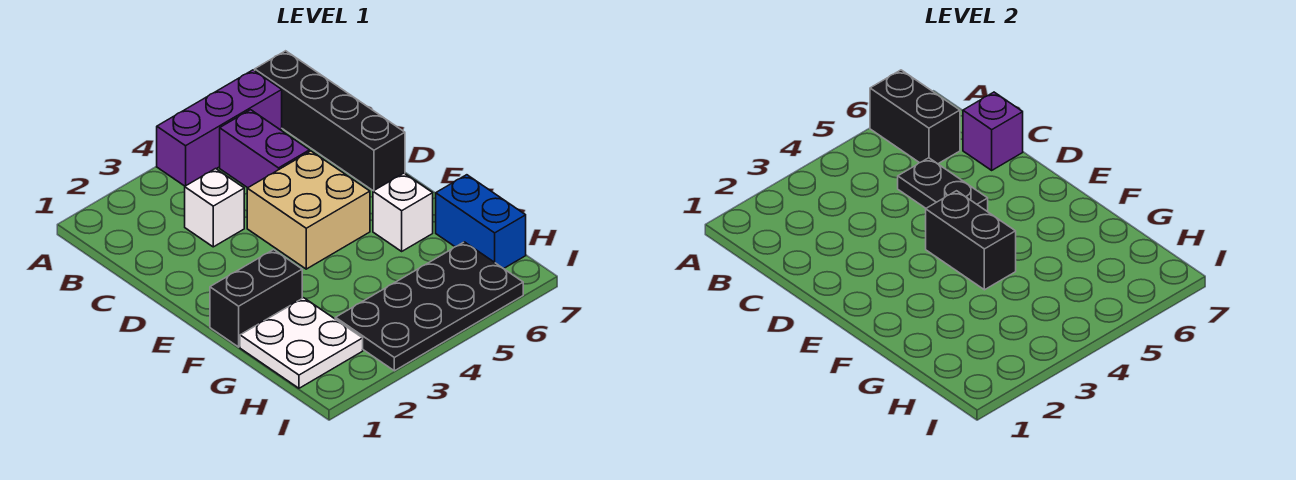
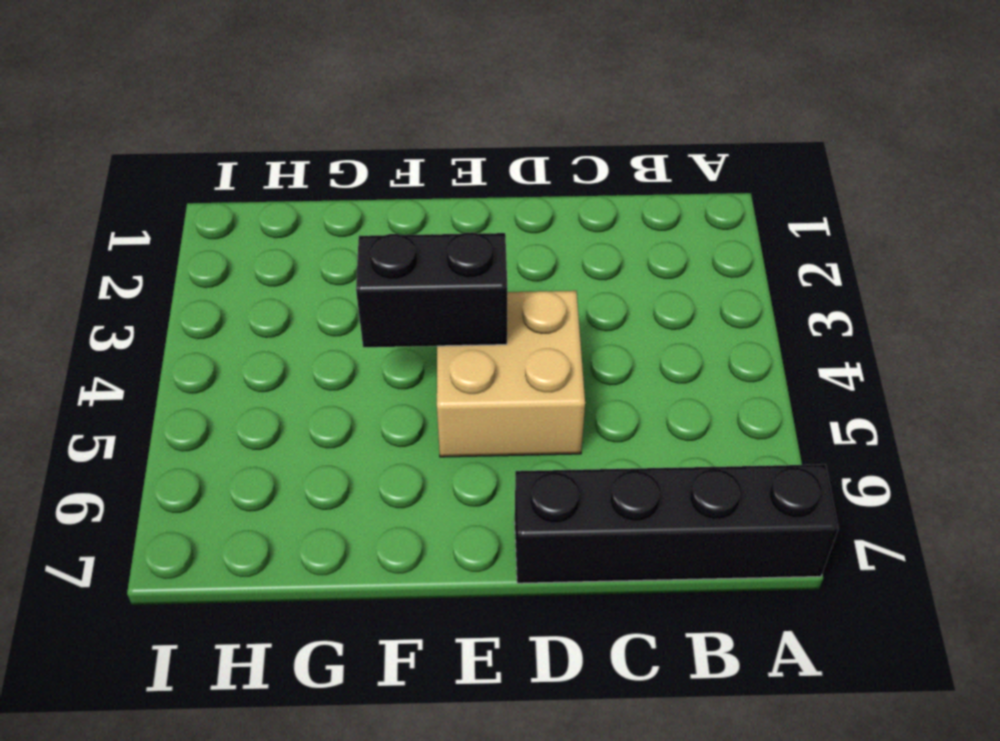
none -> purple 1x3 brick [157,70,282,186]
none -> purple 1x2 brick [220,110,310,188]
none -> white 1x1 brick [185,169,244,247]

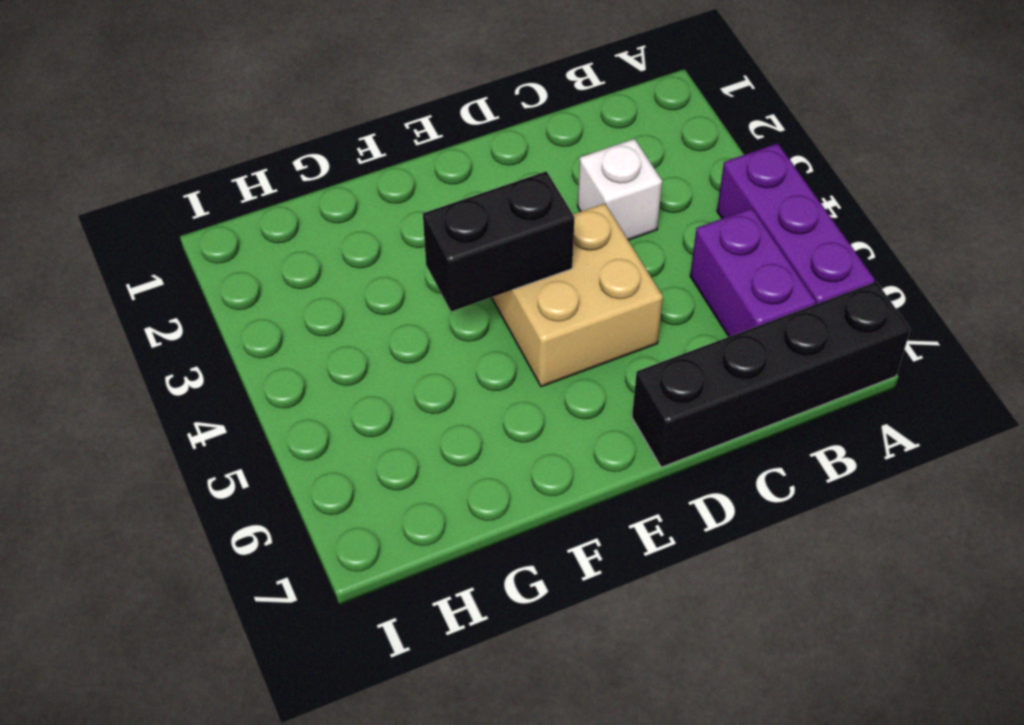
purple 1x2 brick [690,208,816,337] -> purple 1x2 brick turned to [220,110,310,188]
none -> black 1x2 brick [210,250,302,347]
none -> white 1x1 brick [373,173,433,251]
none -> white 2x2 plate [240,298,363,388]

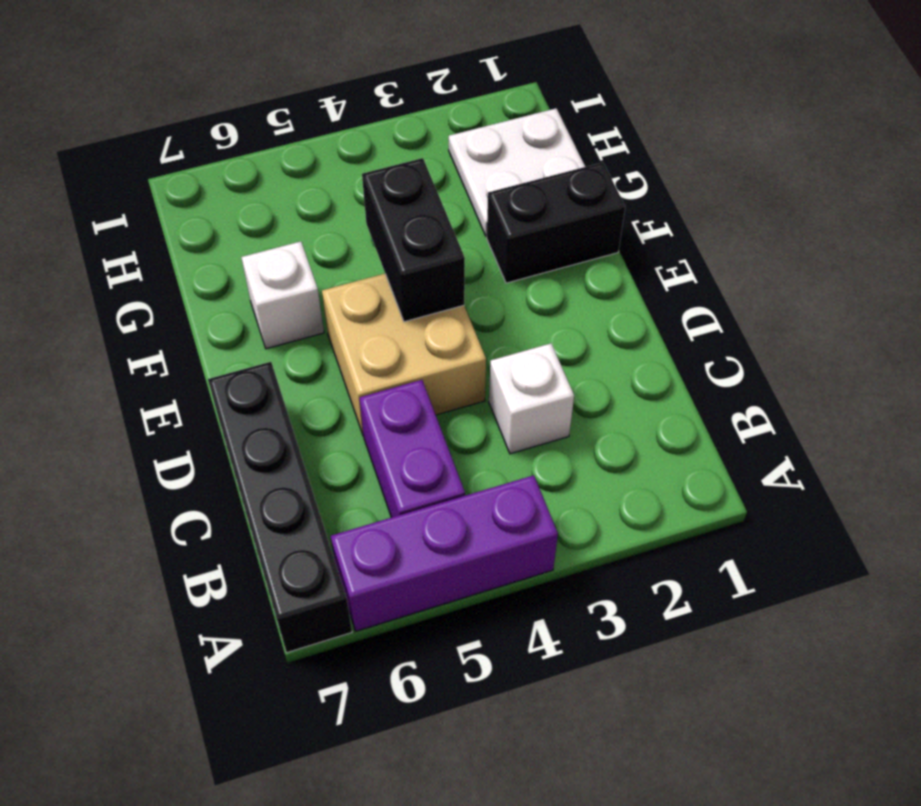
none -> blue 1x2 brick [436,175,526,269]
none -> black 2x4 plate [335,242,523,371]
none -> black 1x2 brick [870,70,960,164]

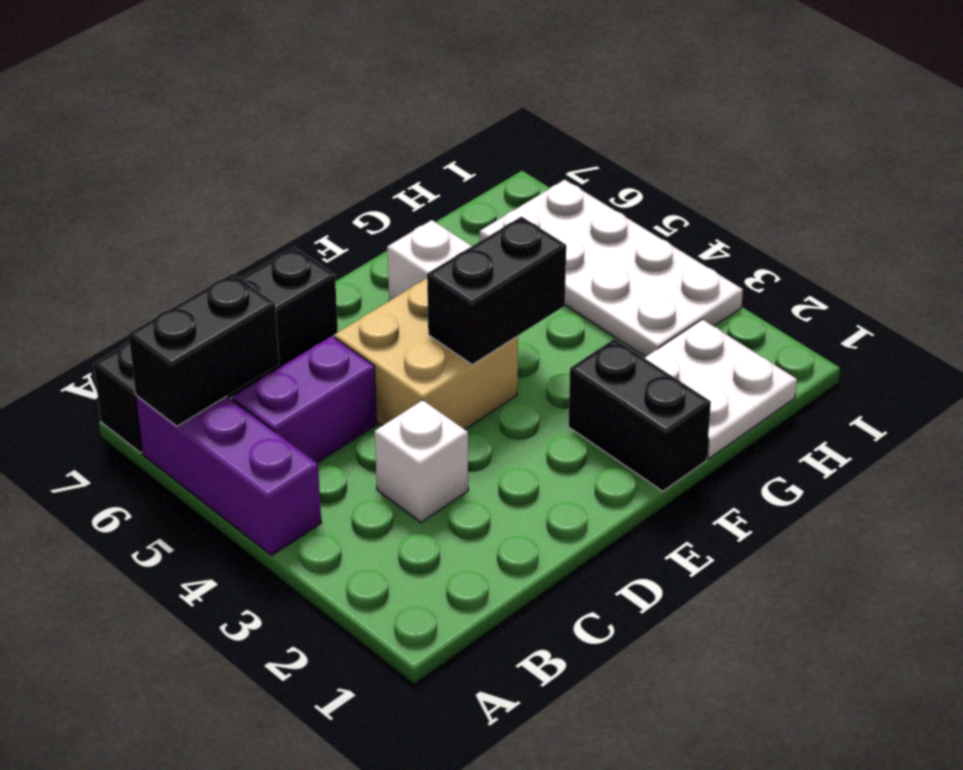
white 2x4 plate [480,180,743,357] -> black 2x4 plate [335,242,523,371]
none -> blue 1x2 brick [436,175,526,269]
none -> black 1x2 plate [898,158,988,212]
none -> purple 1x1 brick [963,92,1023,170]

